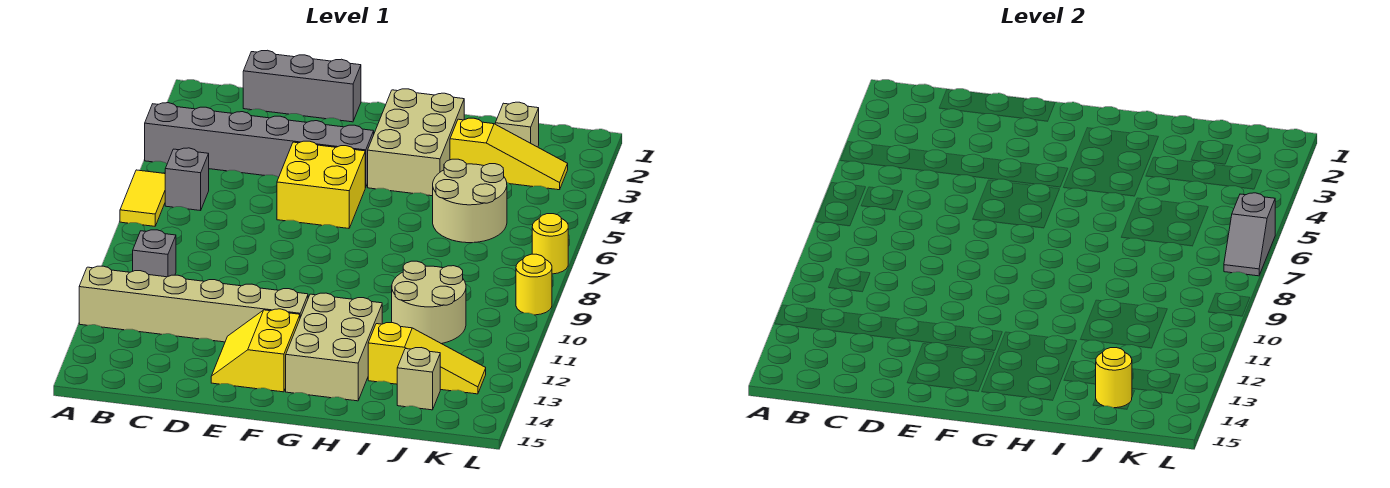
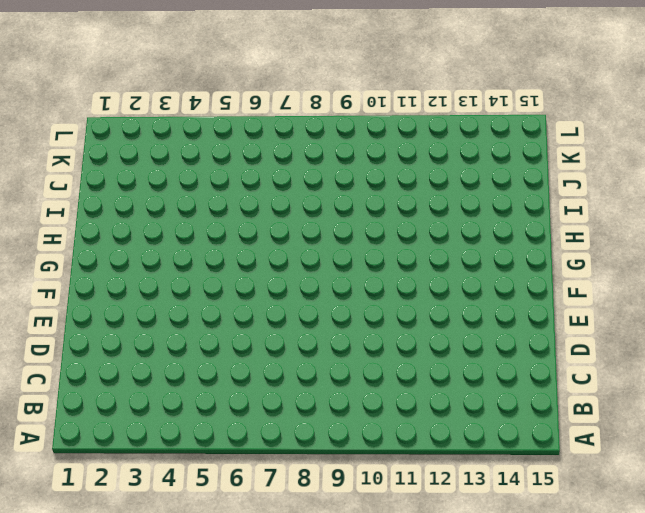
none -> grey 1x6 brick [145,103,374,187]
none -> yellow 1x2 tile [120,170,165,226]
none -> tan 1x6 brick [79,266,308,342]

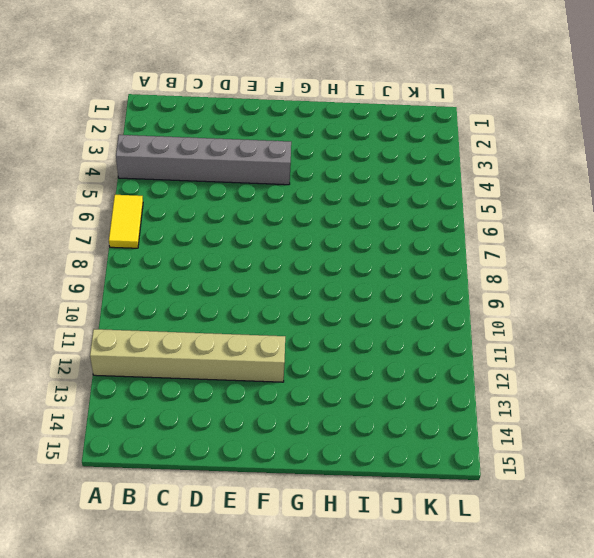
none -> grey 1x1 brick [165,148,209,211]
none -> grey 1x1 brick [133,230,176,277]
none -> grey 1x3 brick [243,50,361,122]

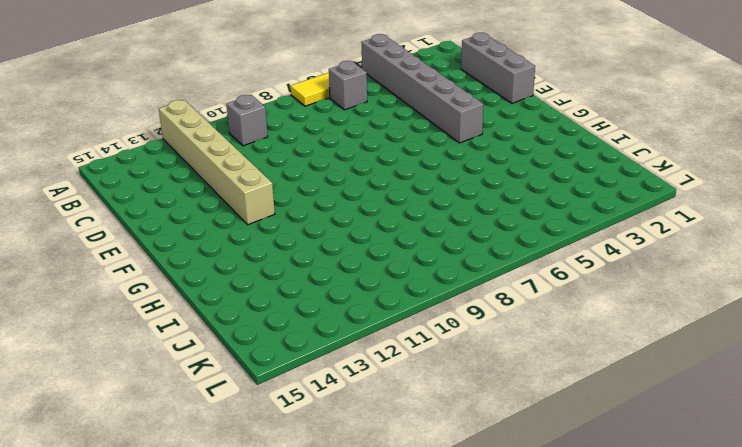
none -> yellow 2x2 brick [277,141,366,228]
none -> yellow 2x2 slope [211,309,300,392]
none -> tan 2x3 brick [368,89,464,196]

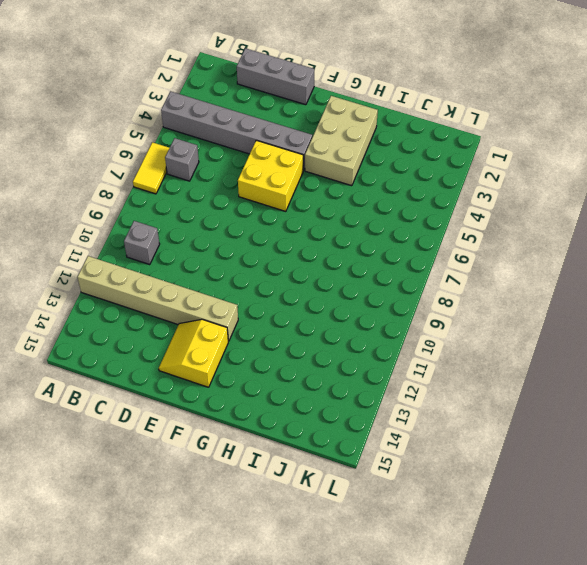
none -> tan 2x3 brick [286,293,382,401]
none -> yellow 1x3 slope [450,118,568,190]
none -> tan 2x2 round brick [433,159,507,243]

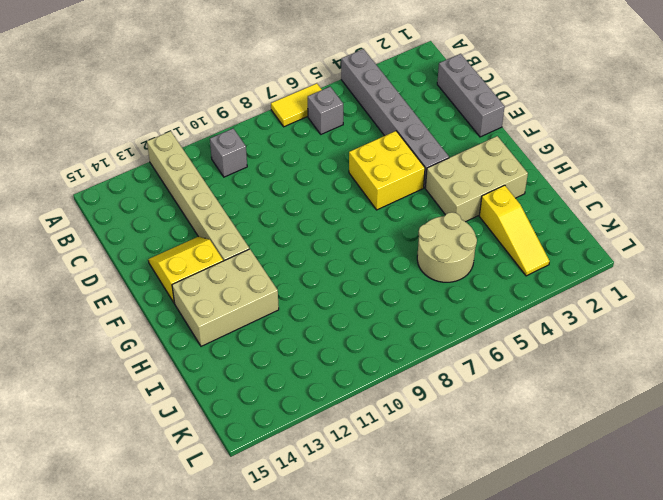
none -> tan 2x2 round brick [392,261,466,344]
none -> yellow 1x3 slope [368,323,486,394]
none -> tan 1x1 brick [495,102,539,147]

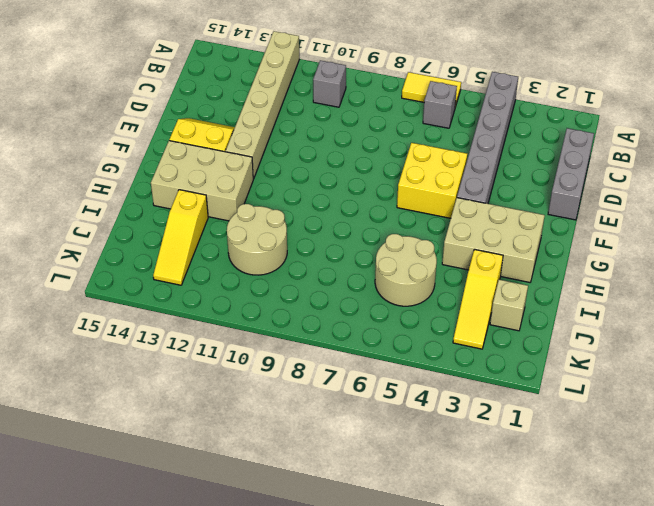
none -> tan 1x1 brick [397,348,440,410]
none -> yellow 1x1 round brick [532,214,568,274]
none -> yellow 1x1 round brick [516,254,552,315]

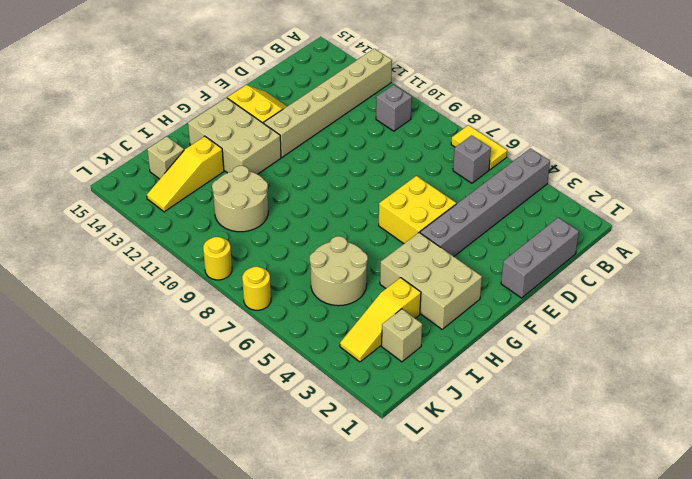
none -> yellow 1x1 round brick [1095,348,1132,408]
none -> grey 1x2 slope [1224,193,1275,276]

